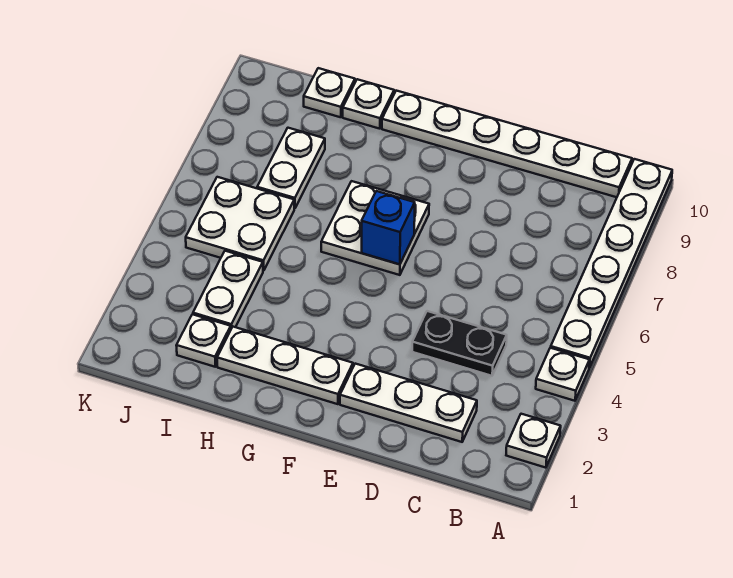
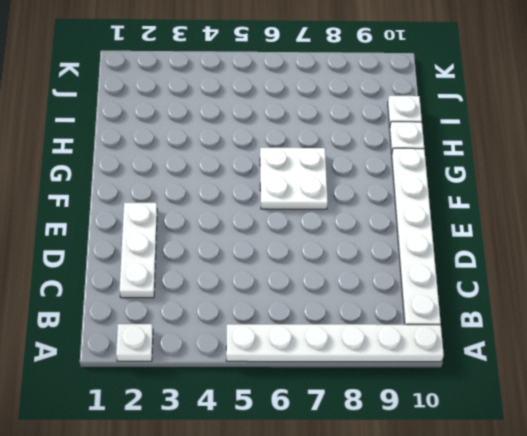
none -> white 1x1 plate [536,348,589,401]
none -> black 1x2 plate [412,311,507,376]
none -> white 1x3 plate [217,327,353,404]

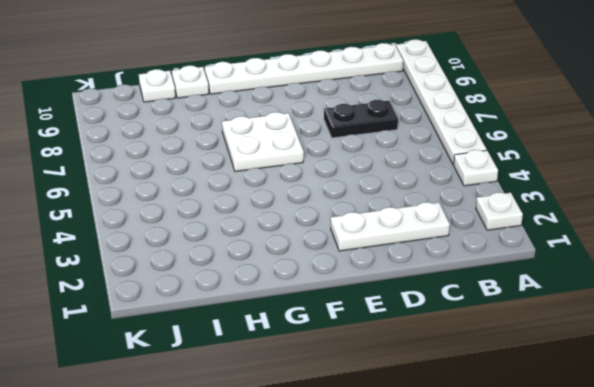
black 1x2 plate [324,100,398,138] -> black 1x2 plate moved to [412,311,507,376]
none -> white 1x3 plate [217,327,353,404]
none -> white 1x1 plate [176,314,231,367]
none -> white 1x2 plate [193,251,263,329]

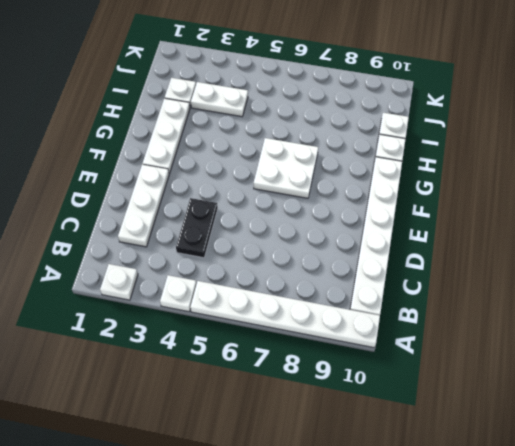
none -> white 2x2 plate [186,177,294,271]
none -> white 1x2 plate [257,128,325,208]
none -> blue 1x1 brick [362,191,415,264]

